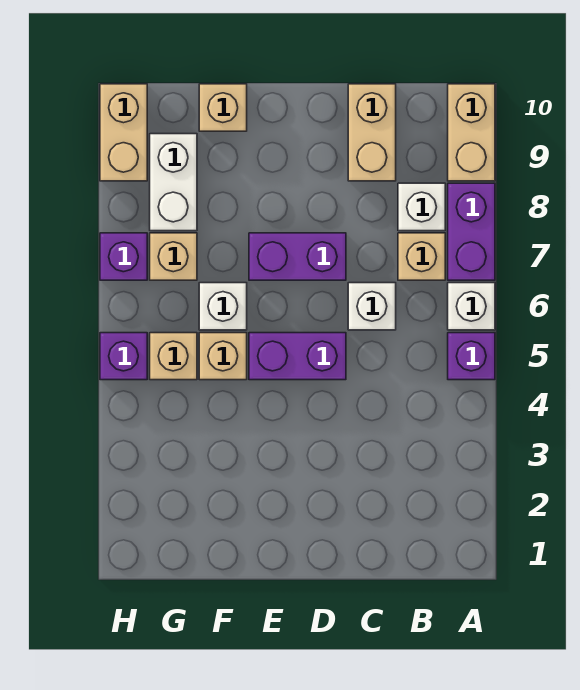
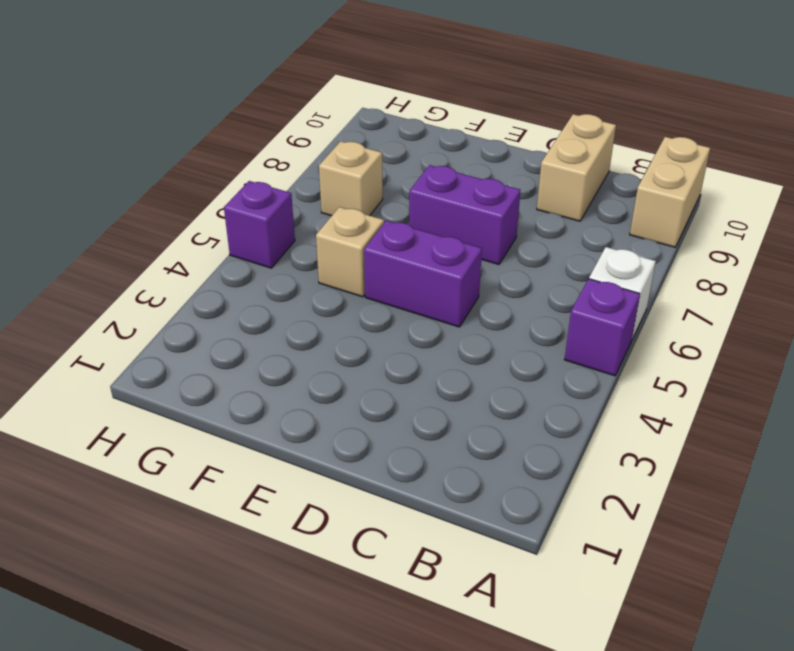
none -> purple 1x2 brick [448,183,495,280]
none -> tan 1x1 brick [398,233,445,280]
none -> white 1x1 brick [398,183,445,231]

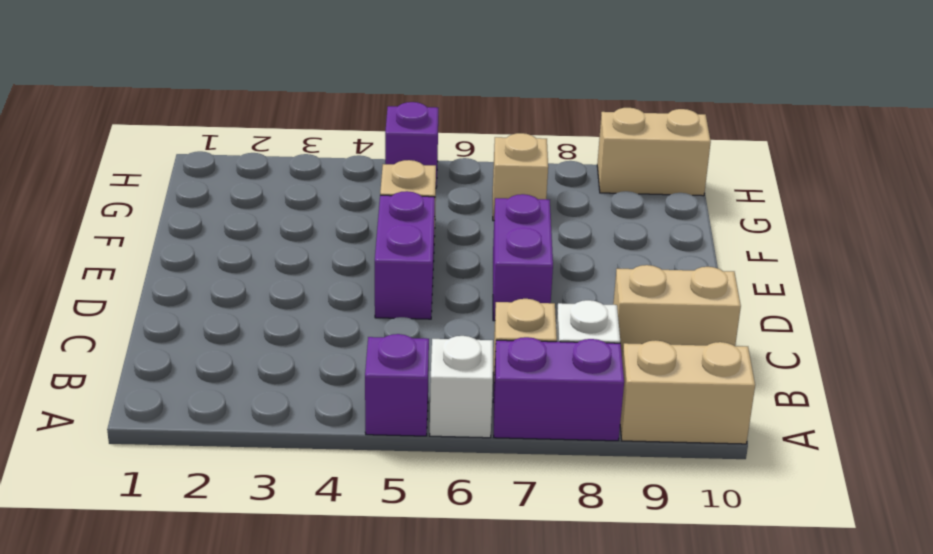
none -> white 1x1 brick [348,283,396,330]
none -> white 1x1 brick [199,283,247,330]
none -> tan 1x1 brick [199,84,247,131]

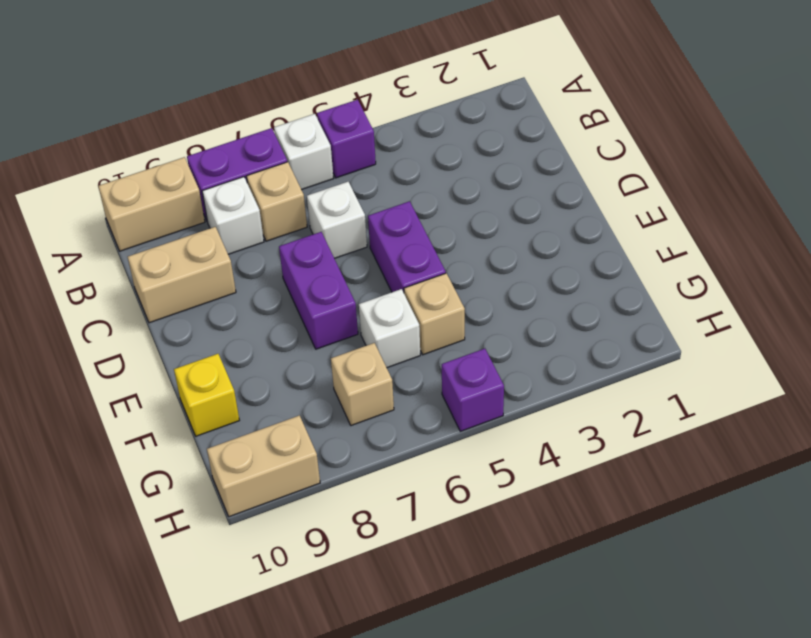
yellow 1x1 brick [174,354,239,436] -> tan 1x1 brick [199,84,247,131]
none -> tan 1x1 brick [150,333,197,380]
none -> white 1x2 brick [150,134,197,231]
none -> purple 1x1 brick [100,233,147,280]

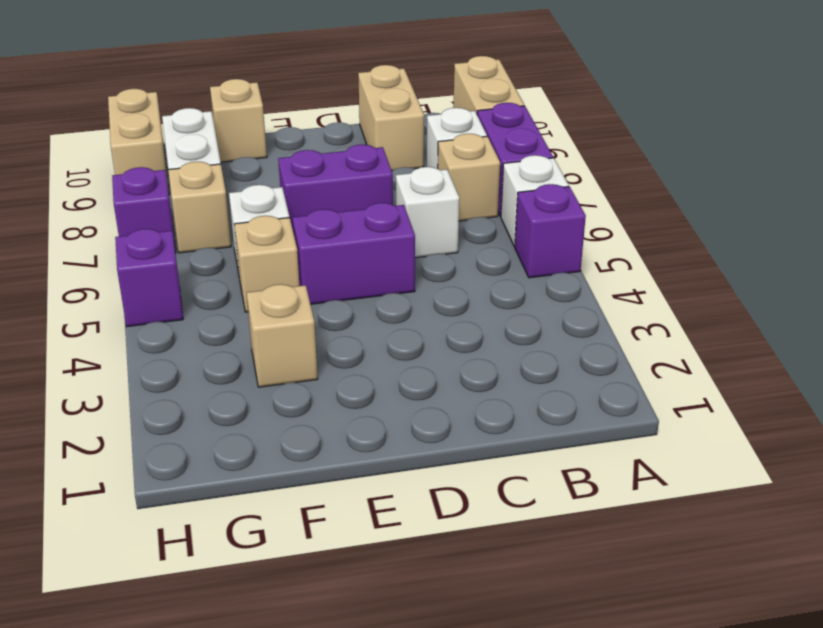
tan 1x1 brick [247,284,318,387] -> tan 1x1 brick moved to [150,333,197,380]

